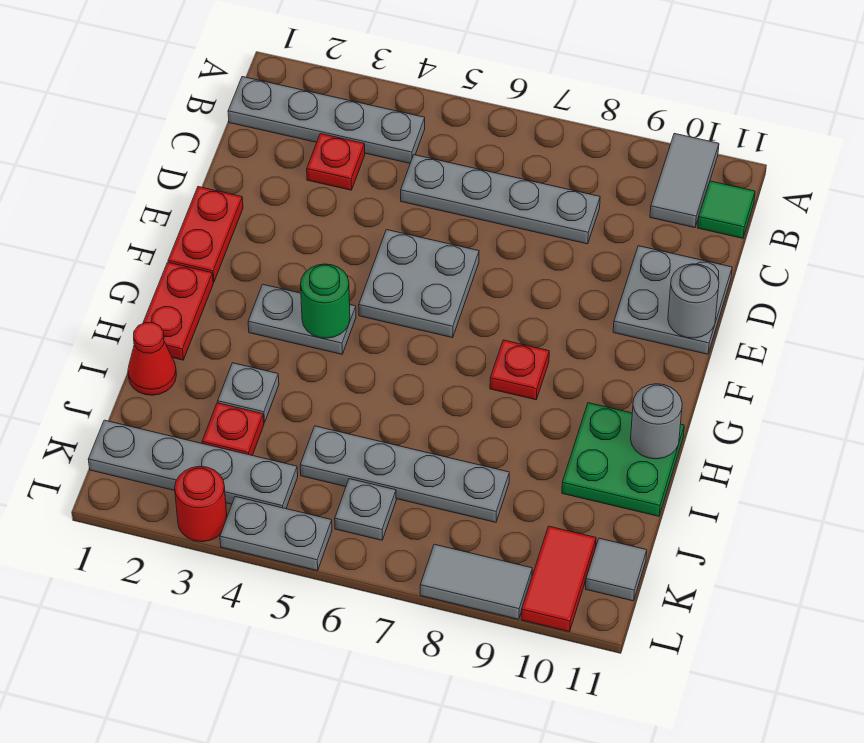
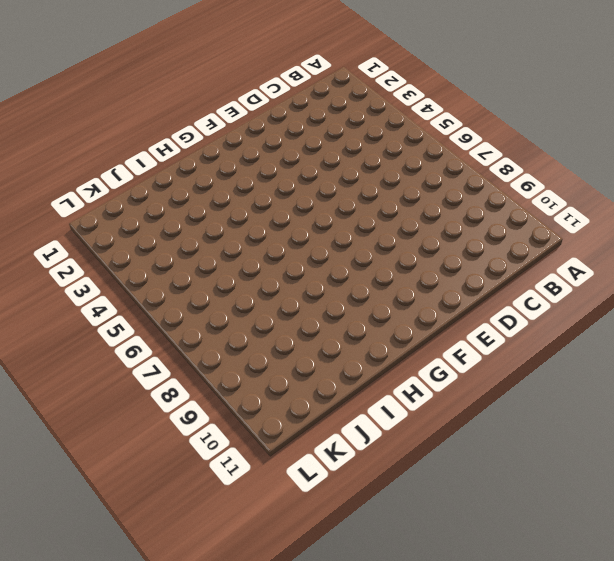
none -> grey 1x2 tile [650,133,719,228]
none -> grey 1x4 plate [228,77,425,163]
none -> green 1x1 tile [698,181,755,238]

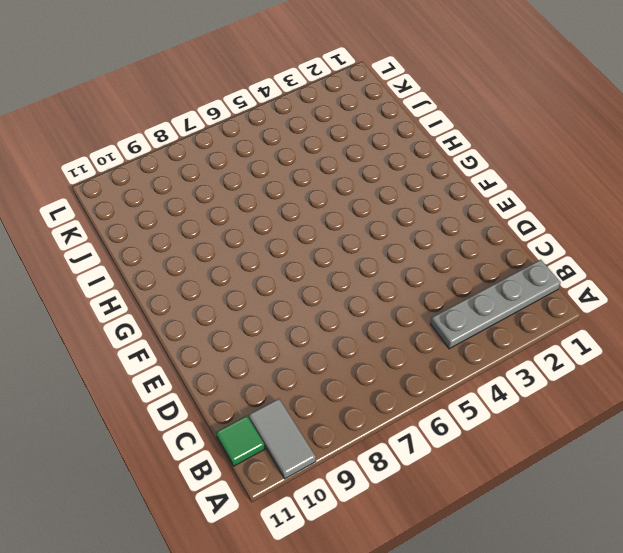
none -> red 1x1 plate [307,134,365,190]
none -> grey 1x4 plate [401,155,600,244]
none -> grey 2x2 plate [613,246,732,354]

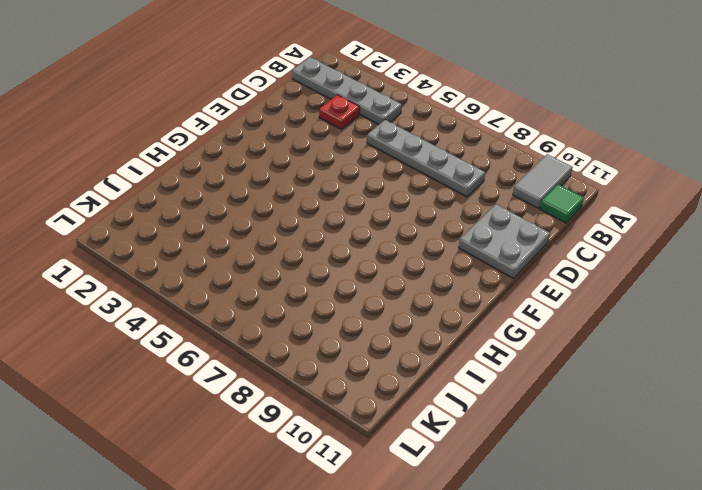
none -> red 1x2 plate [168,187,243,282]
none -> grey 2x2 plate [359,230,479,338]
none -> red 1x2 plate [143,262,213,360]

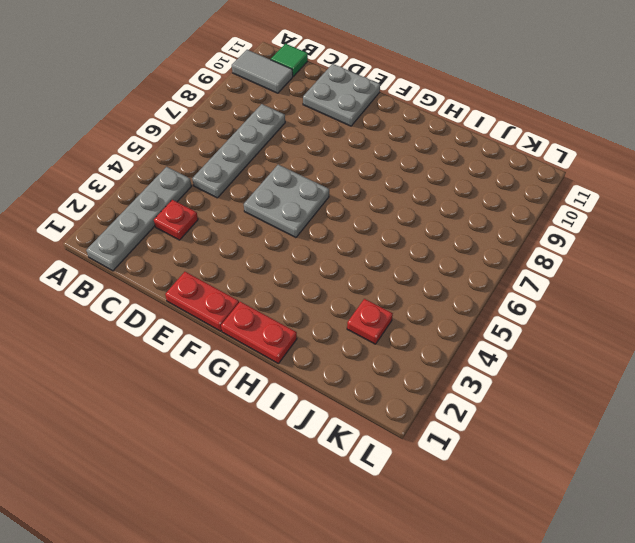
none -> grey 1x2 plate [248,284,356,354]
none -> red 1x1 plate [490,340,549,400]
none -> green 2x2 plate [562,403,684,516]

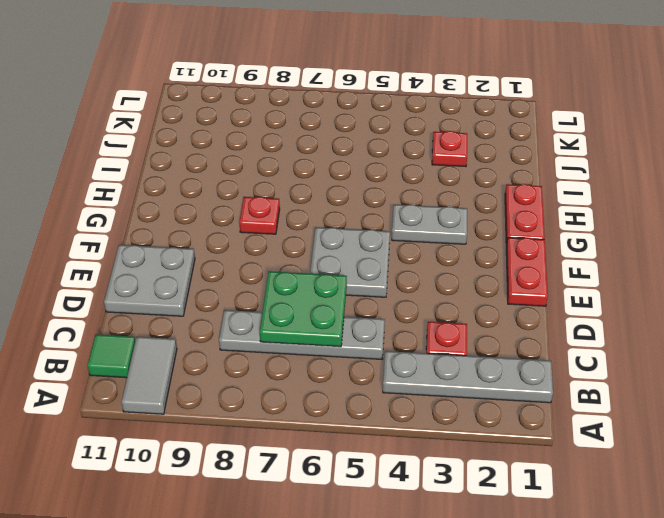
green 2x2 plate [260,271,347,347] -> green 2x2 plate moved to [562,403,684,516]
none -> red 1x1 cone [128,323,177,395]
none -> grey 1x1 plate [218,363,279,423]
none -> grey 1x4 plate [300,426,509,522]

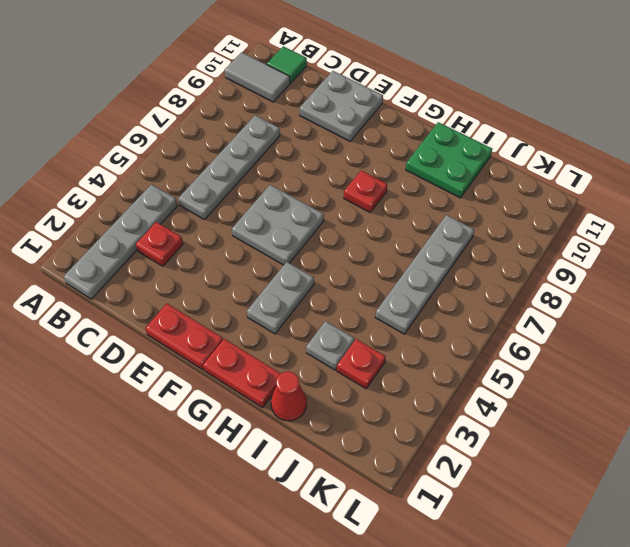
none -> grey 1x4 plate [88,420,298,509]
none -> grey 1x1 plate [335,479,396,540]
none -> red 1x2 tile [521,526,596,632]

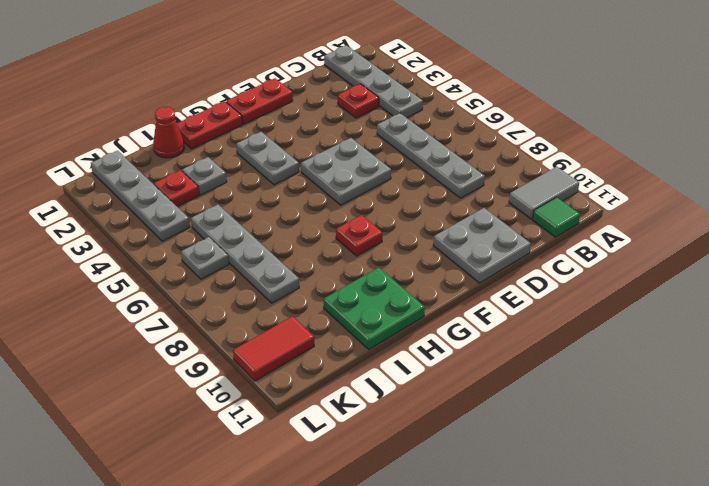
none -> grey 1x1 tile [586,538,647,601]
none -> red 1x1 round brick [175,466,227,542]
none -> grey 1x2 plate [220,497,332,571]

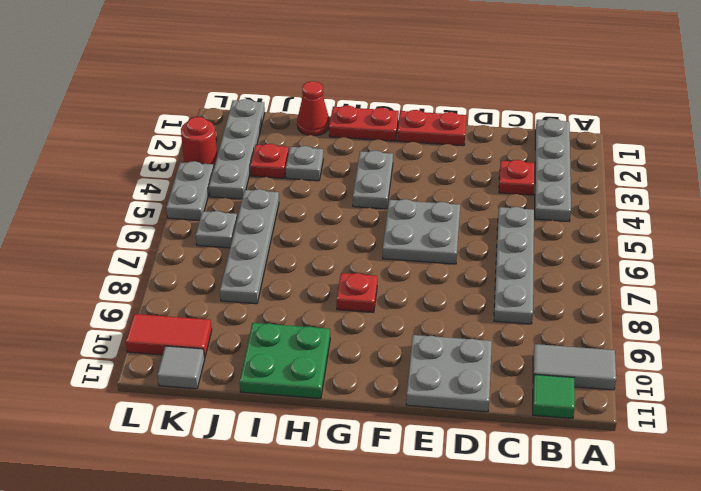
none -> grey 1x2 tile [420,544,532,619]
none -> grey 1x1 round brick [668,264,719,338]
none -> green 1x1 round brick [301,264,350,338]

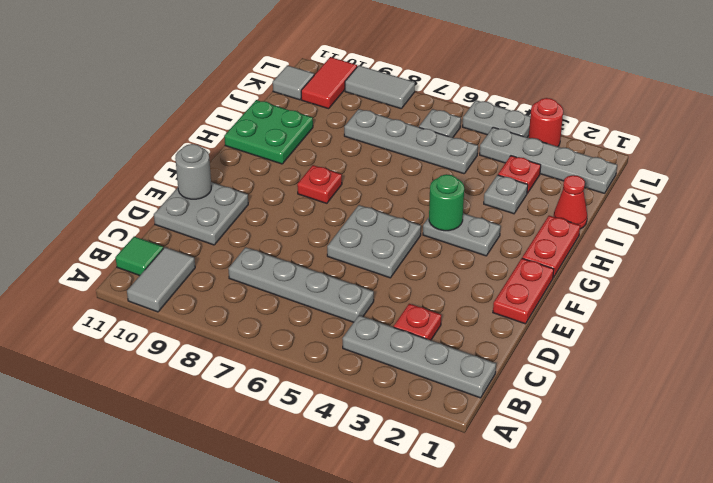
none -> grey 1x1 round brick [631,384,682,459]

